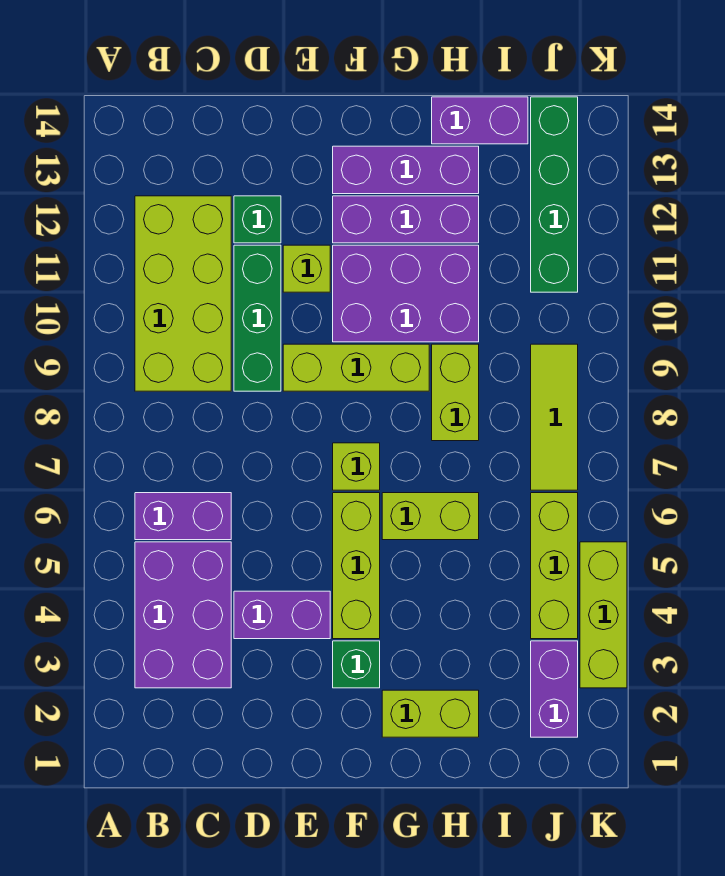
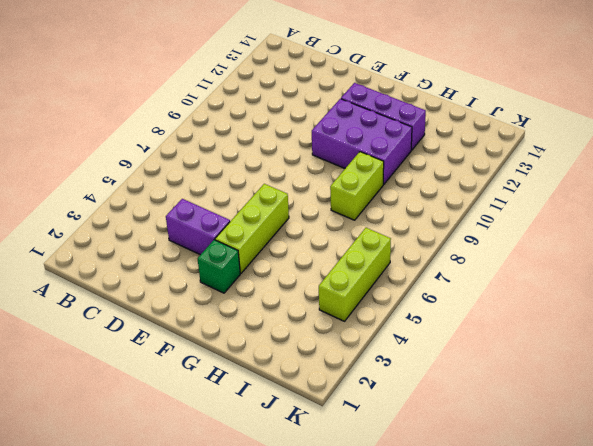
none -> purple 2x3 brick [135,542,231,688]
none -> purple 1x2 brick [135,493,231,540]
none -> lime 2x4 brick [135,196,231,391]

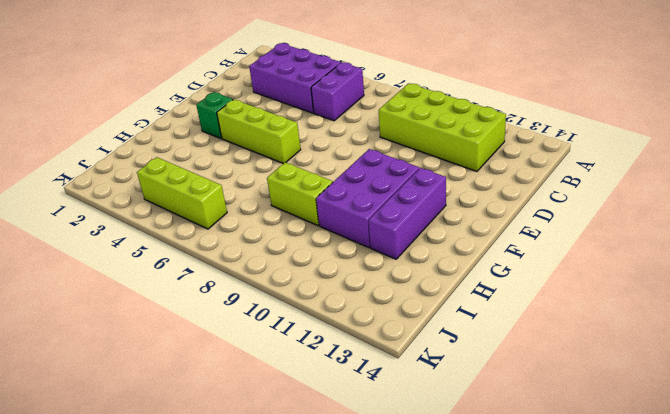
none -> purple 1x2 brick [234,591,330,639]
none -> green 1x3 brick [234,245,281,391]
none -> green 1x1 brick [234,196,281,243]

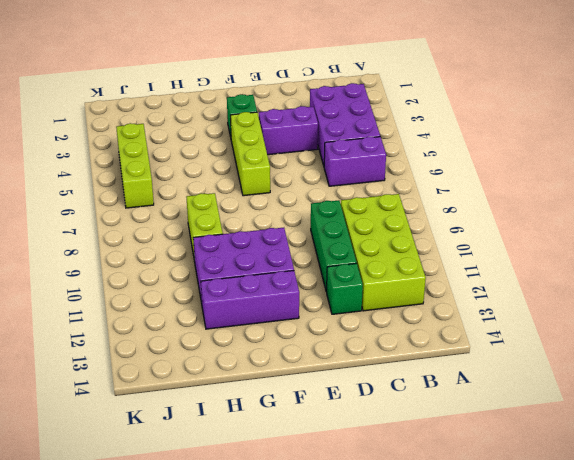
none -> lime 1x3 brick [283,344,429,391]
none -> lime 1x1 brick [283,245,330,292]
none -> lime 1x1 brick [333,443,380,490]

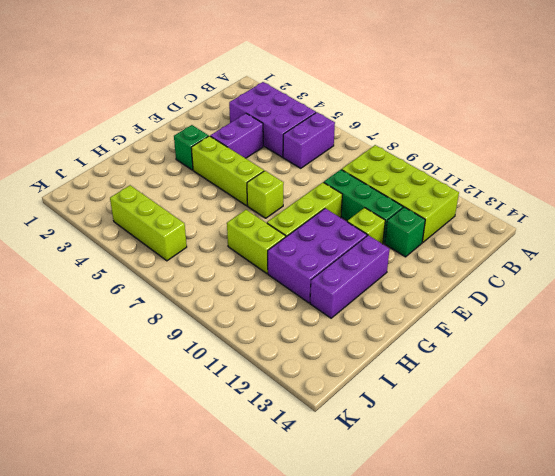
none -> purple 1x3 brick [333,146,479,194]
none -> lime 1x2 brick [382,690,479,737]
none -> lime 1x2 brick [382,493,479,540]

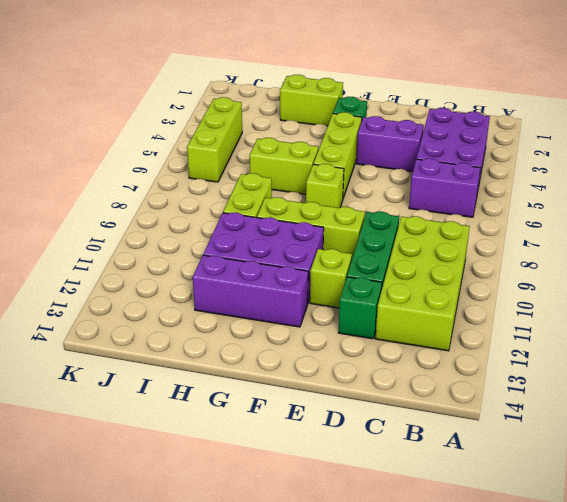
none -> purple 1x3 brick [333,146,479,194]
none -> purple 1x2 brick [432,97,528,144]
none -> purple 1x2 brick [531,641,578,737]

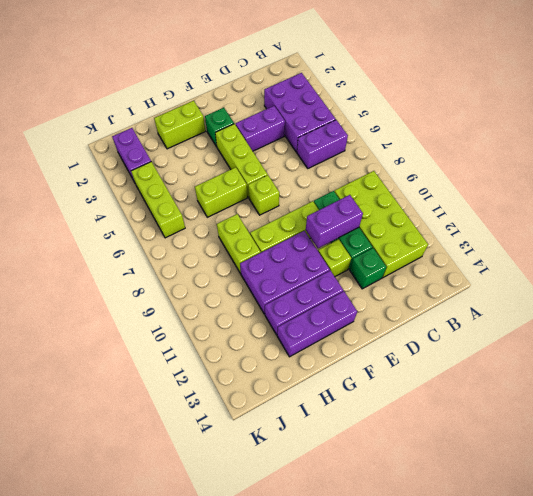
purple 1x2 brick [306,195,363,248] -> purple 1x2 brick moved to [432,97,528,144]
none -> lime 1x3 tile [531,344,578,490]
none -> green 1x4 brick [531,97,578,292]
none -> lime 1x3 brick [580,542,627,688]

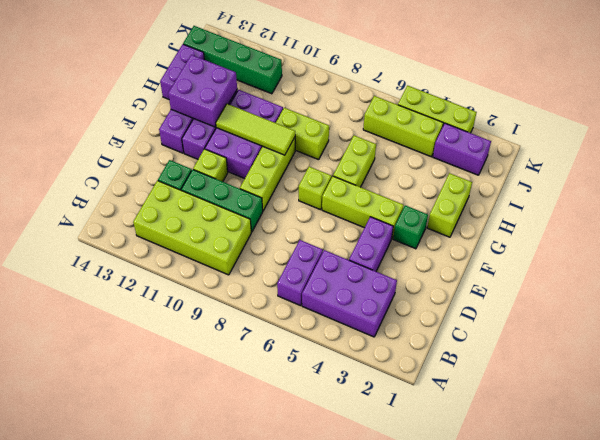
lime 1x3 tile [216,104,295,155] -> lime 1x3 tile moved to [531,344,578,490]
purple 2x2 brick [168,55,237,127] -> none

